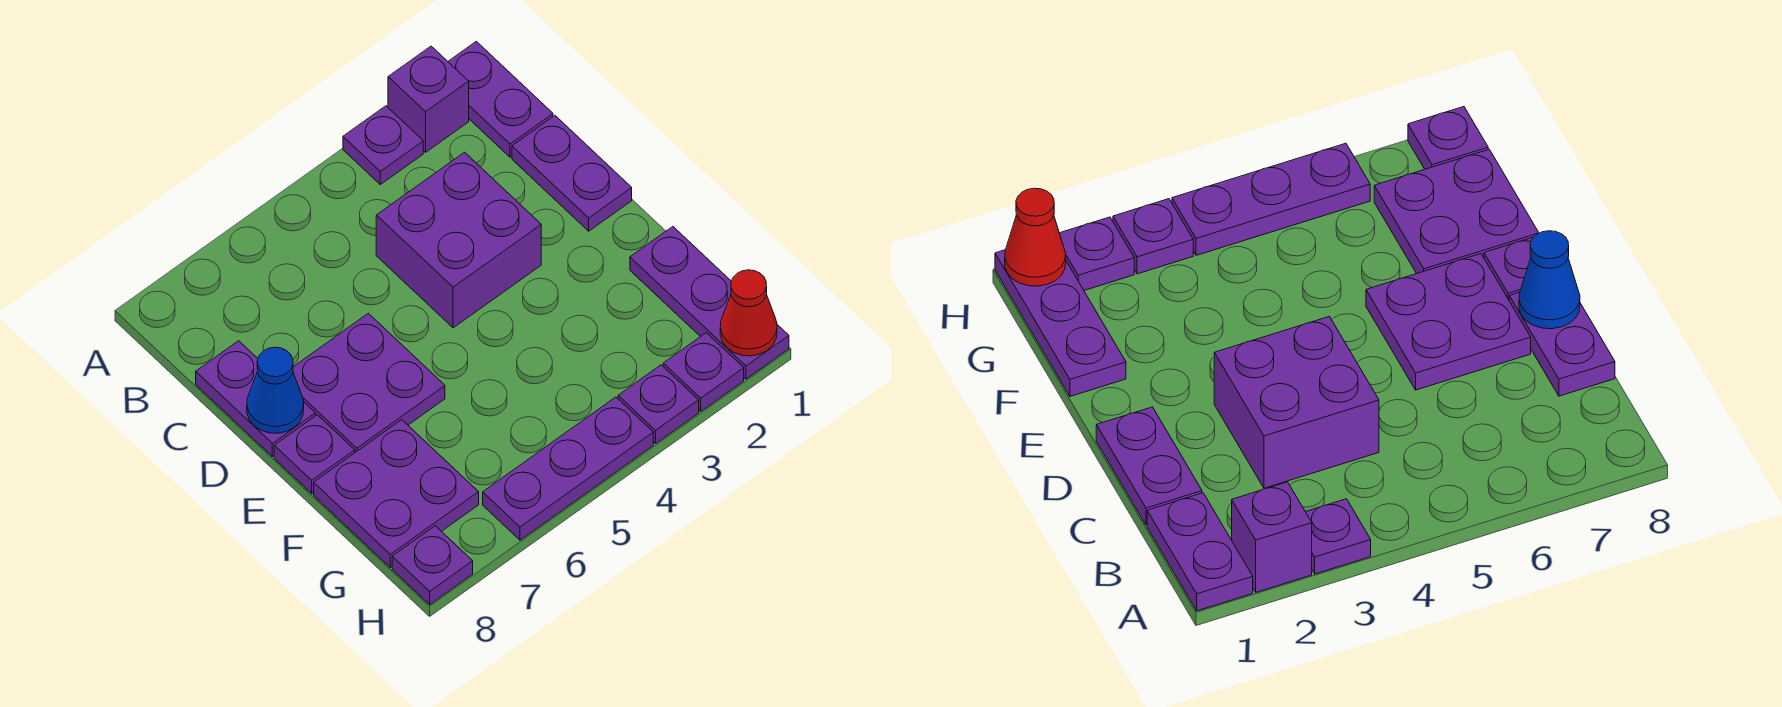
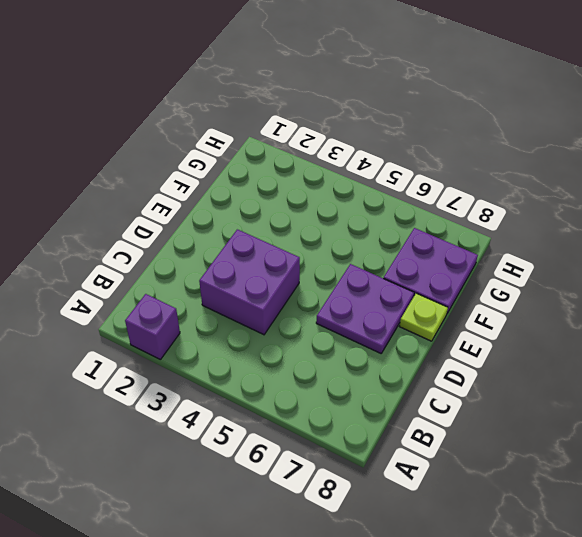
lime 1x1 plate [400,293,448,341] -> purple 1x1 plate [274,415,355,493]
none -> purple 1x2 plate [448,41,553,157]
none -> purple 1x1 plate [343,106,423,185]
none -> purple 1x2 plate [512,116,632,231]

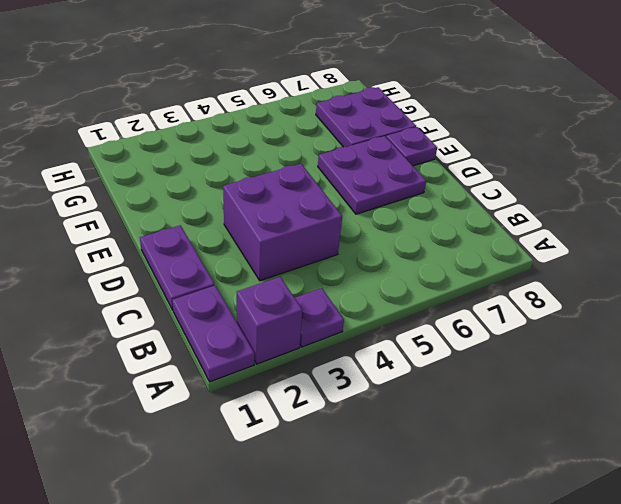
none -> purple 1x2 plate [196,341,315,457]
none -> purple 1x3 plate [630,227,789,379]
none -> purple 1x1 plate [663,333,744,411]

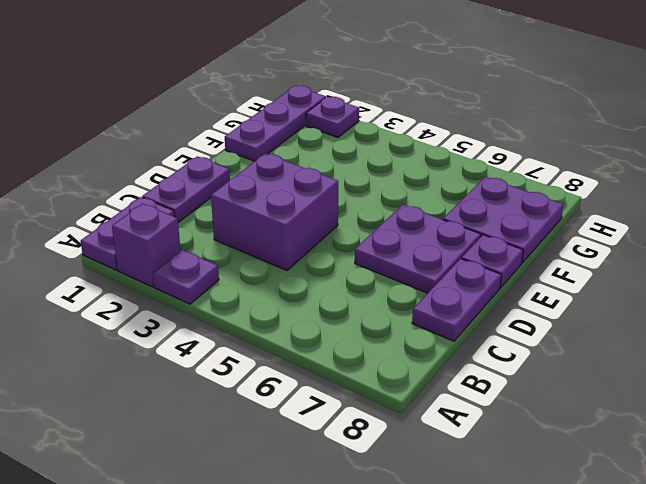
none -> purple 1x1 plate [618,365,699,443]
none -> purple 1x3 plate [483,397,653,540]
none -> purple 1x1 plate [392,526,473,604]

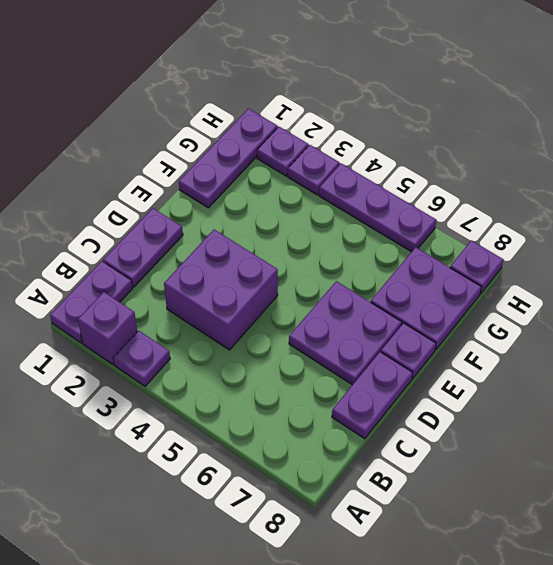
none -> blue 1x1 cone [247,347,304,433]
none -> red 1x1 cone [720,270,777,356]

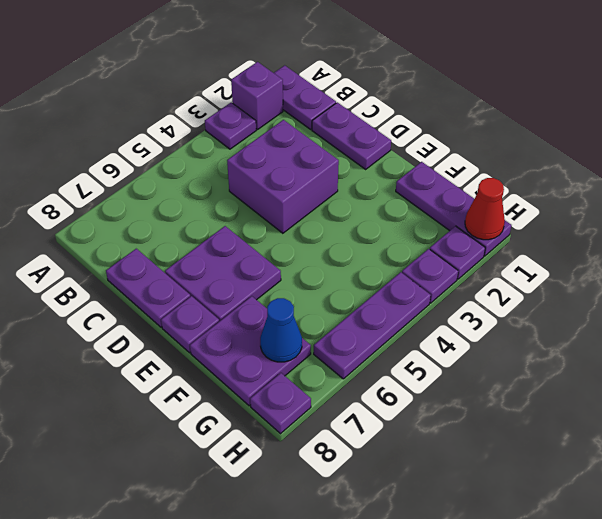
blue 1x1 cone [260,298,302,362] -> blue 1x1 cone moved to [247,347,304,433]

